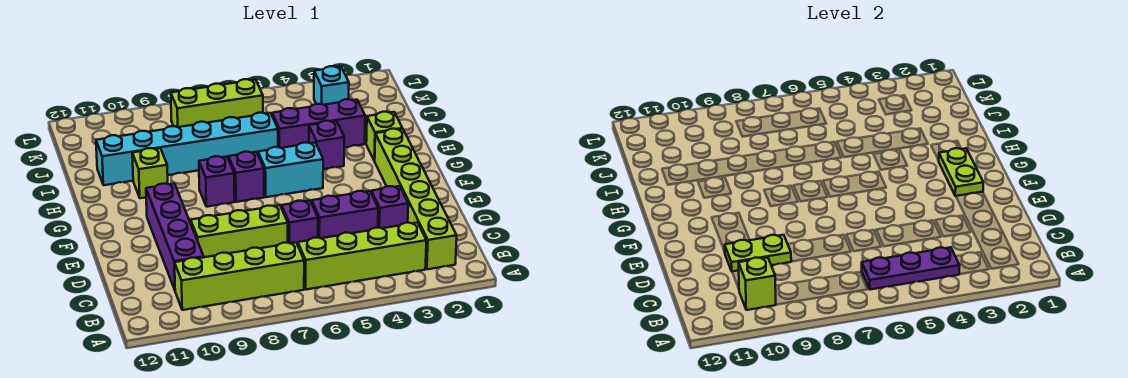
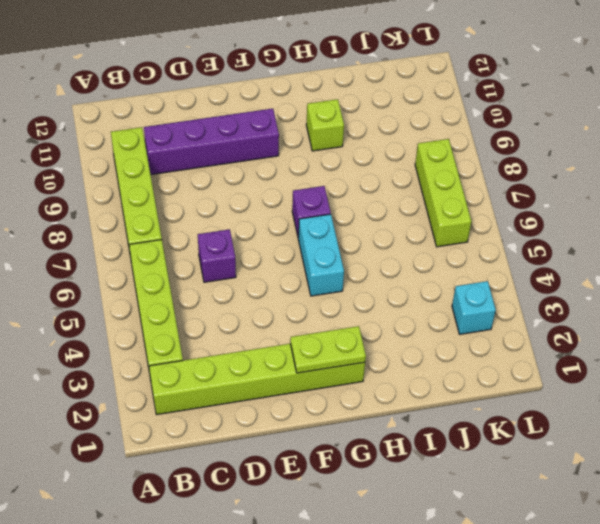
none -> purple 1x1 brick [371,186,408,228]
none -> purple 1x2 brick [312,191,378,238]
none -> lime 1x3 brick [191,205,288,257]

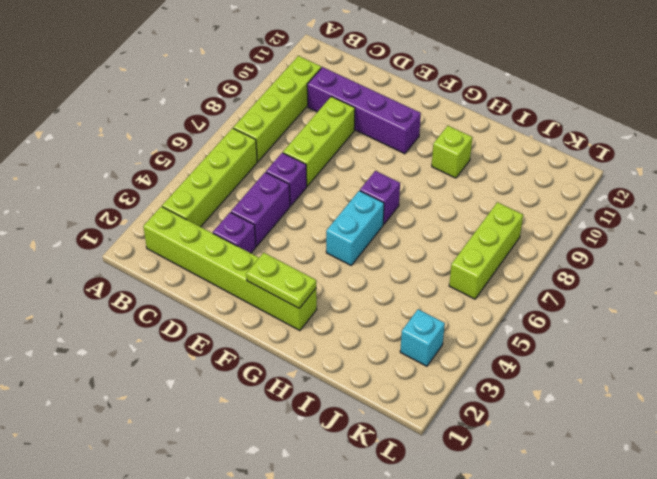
none -> purple 1x1 brick [199,156,235,207]
none -> lime 1x1 brick [366,112,403,161]
none -> purple 1x1 brick [309,121,344,169]

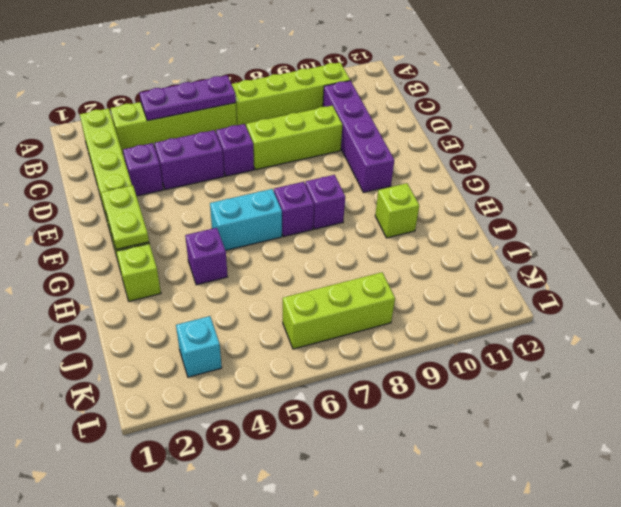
none -> purple 1x3 brick [272,99,365,148]
none -> cyan 1x6 brick [96,113,278,185]
none -> lime 1x1 brick [738,257,776,310]

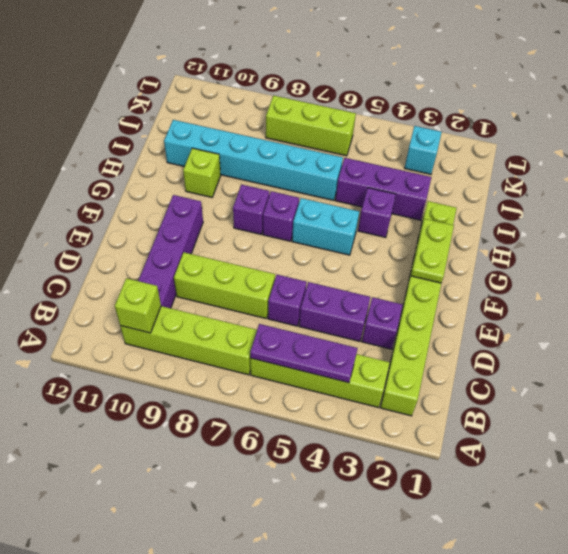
none -> lime 1x2 plate [725,235,792,271]

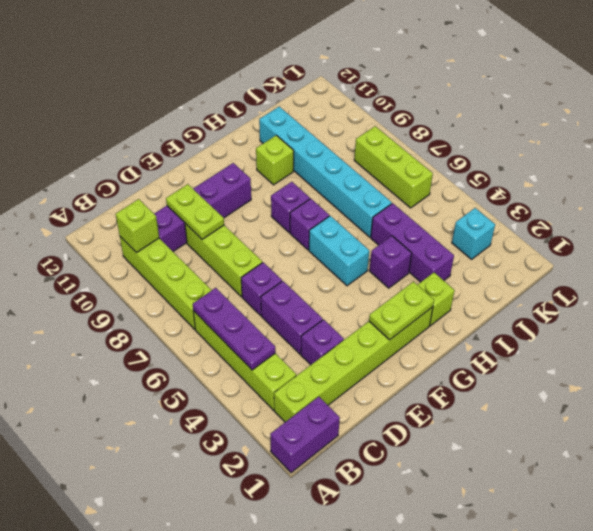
purple 1x2 brick [270,397,340,473] -> none

